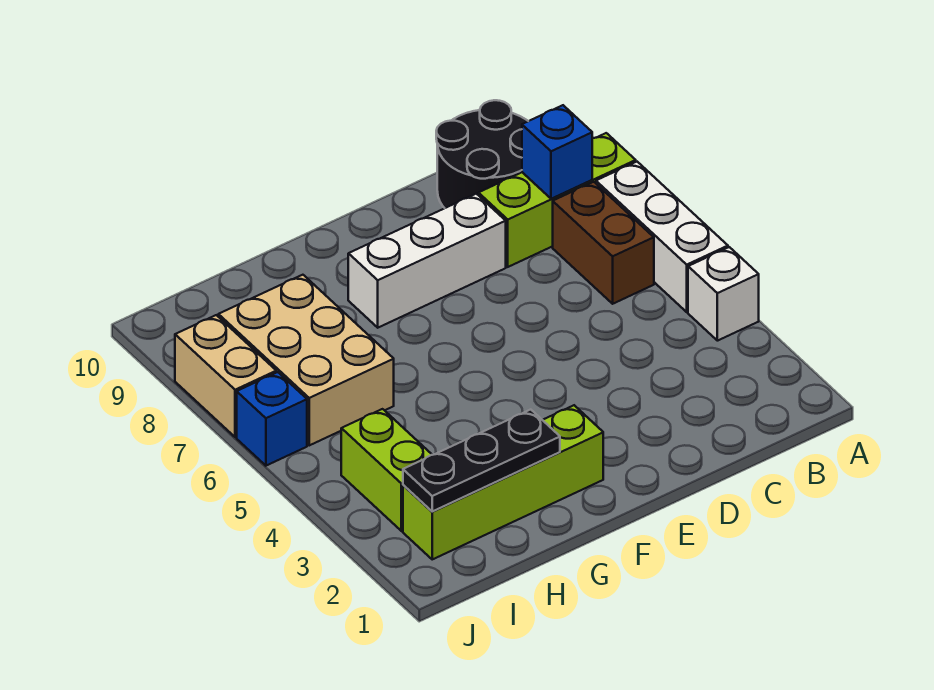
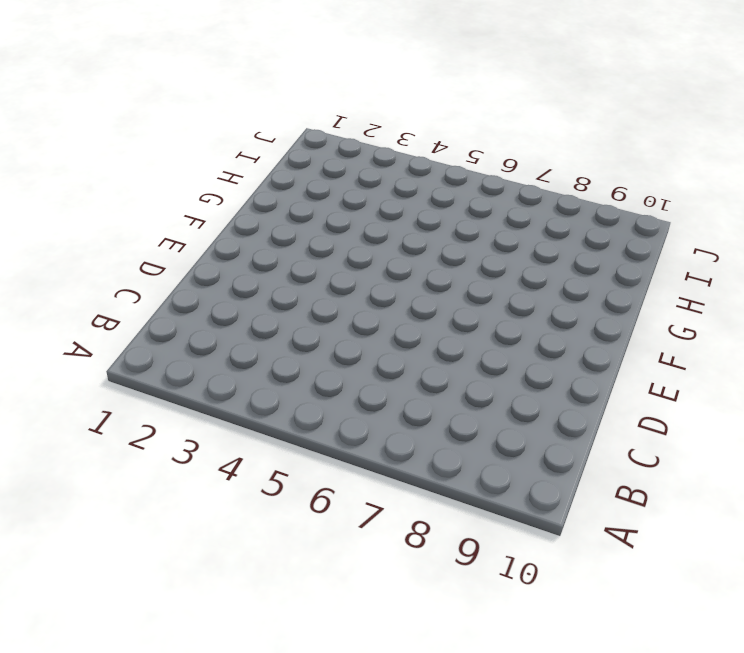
none -> white 1x1 brick [688,247,759,341]
none -> white 1x3 brick [596,162,728,312]
none -> lime 1x3 brick [478,133,636,267]

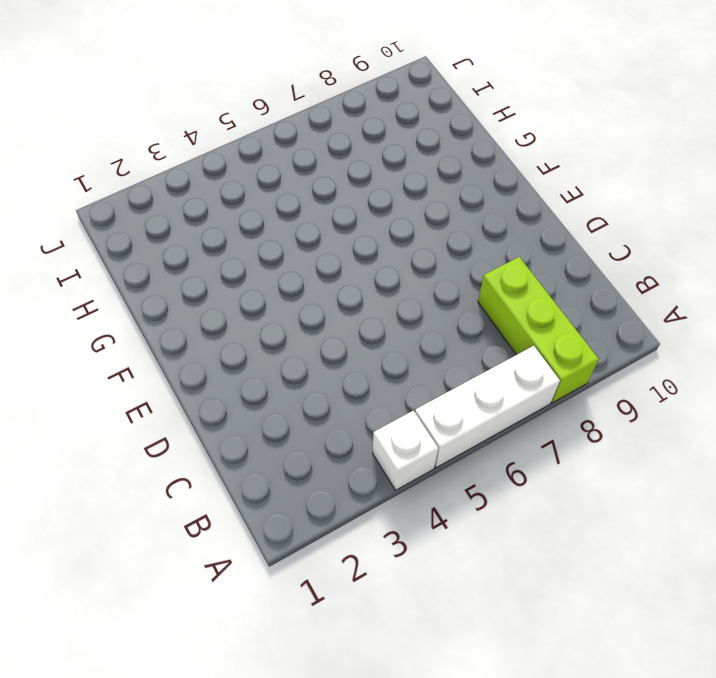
none -> brown 1x2 brick [553,182,654,304]
none -> black 2x2 round brick [436,100,528,208]
none -> white 1x3 brick [348,194,506,328]

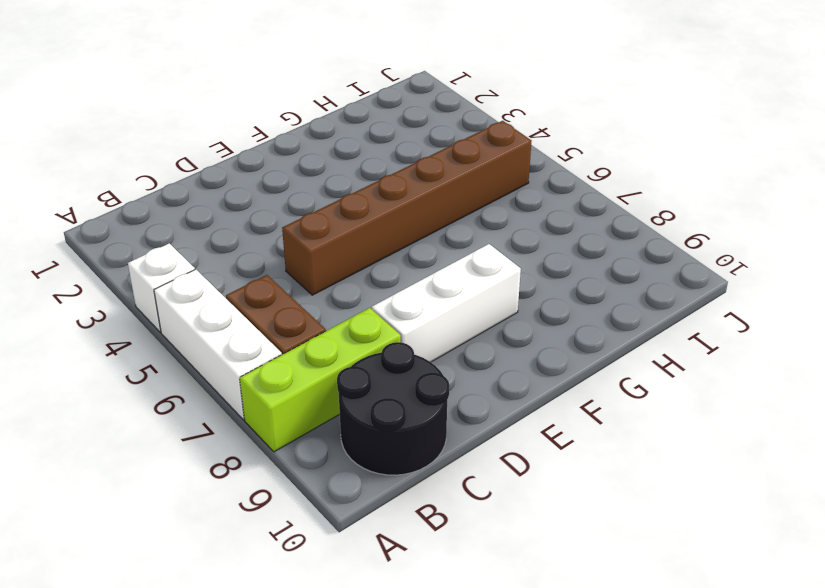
brown 1x6 brick [282,121,531,295] -> none
none -> lime 1x4 brick [403,405,603,559]
none -> tan 2x3 brick [218,275,394,445]
none -> lime 1x2 brick [341,409,432,531]

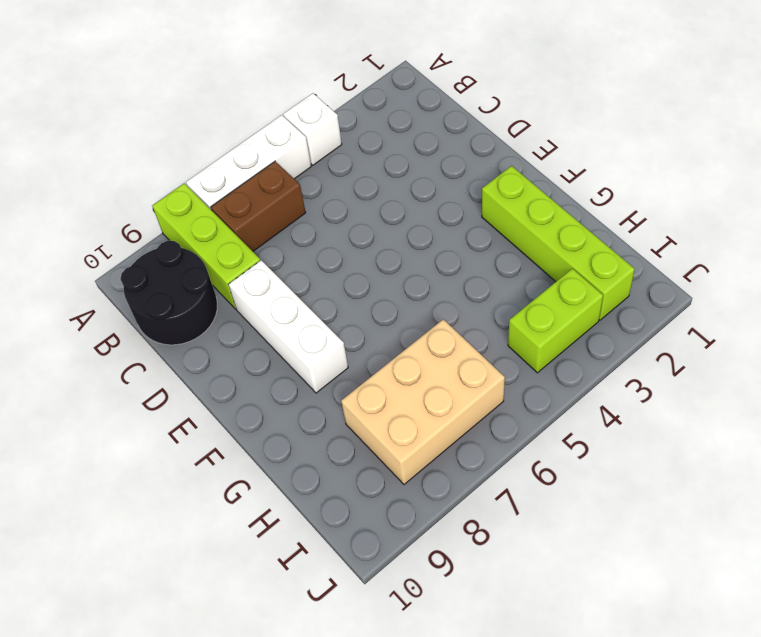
none -> blue 1x1 brick [237,372,307,466]
none -> tan 1x2 brick [175,315,276,437]
none -> blue 1x1 brick [522,105,592,199]

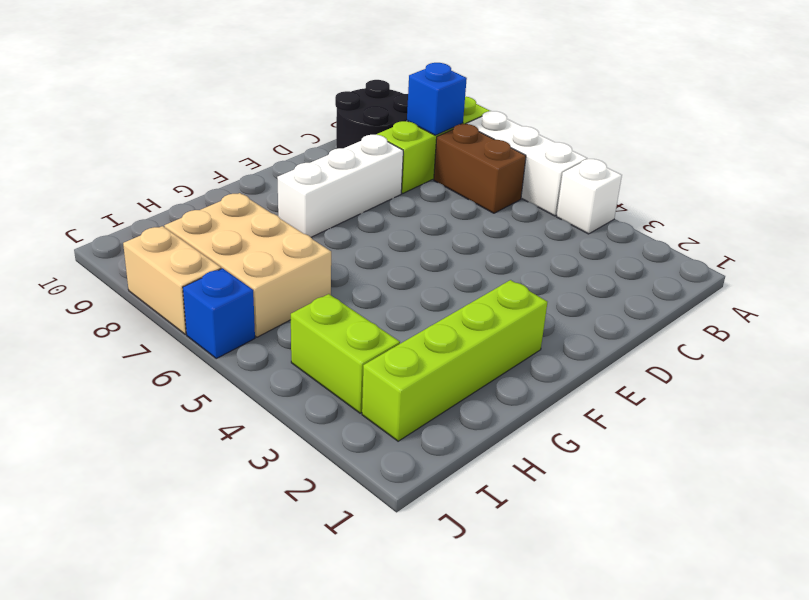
none -> black 1x3 plate [403,410,560,511]

